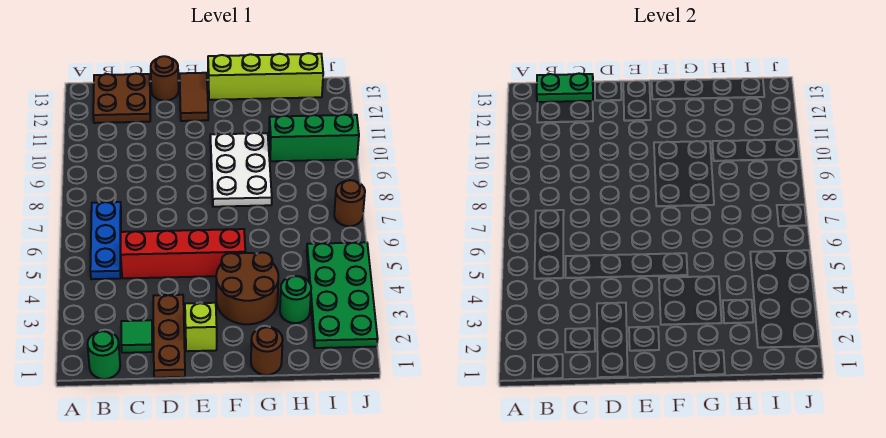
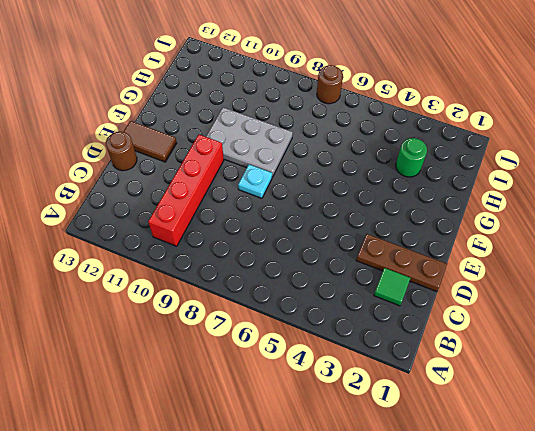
red 1x4 brick [148,135,224,246] -> red 1x4 brick moved to [121,229,245,278]
cyan 1x1 plate [238,164,272,198] -> none
grey 2x3 plate [206,107,293,177] -> white 2x3 plate [210,133,272,207]
none -> green 1x1 round brick [87,331,120,379]
none -> blue 1x3 plate [90,202,121,279]
none -> brown 2x2 plate [93,74,150,123]

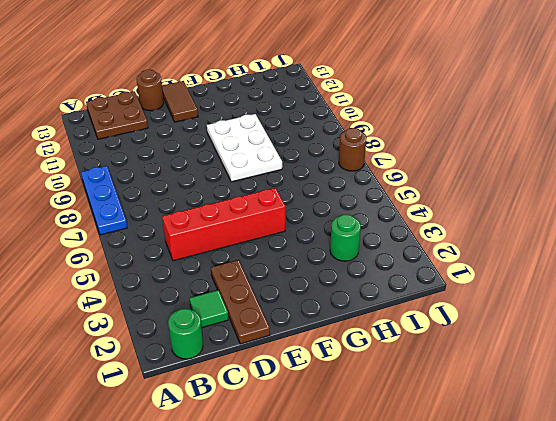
blue 1x3 plate [81,166,127,235] -> blue 1x3 plate moved to [90,202,121,279]
none -> lime 1x1 brick [185,303,217,351]
none -> brown 2x2 round brick [216,252,278,324]
none -> lime 1x4 brick [208,53,323,100]

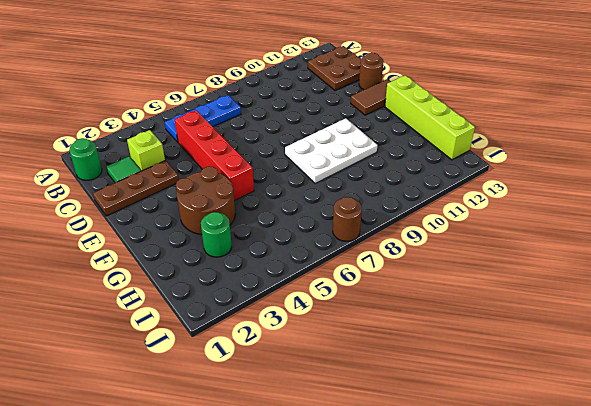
lime 1x1 brick [127,130,165,171] -> lime 1x1 brick moved to [185,303,217,351]
none -> brown 1x1 round brick [251,327,283,375]
none -> green 1x3 brick [269,114,359,161]
none -> green 2x4 plate [307,242,378,348]

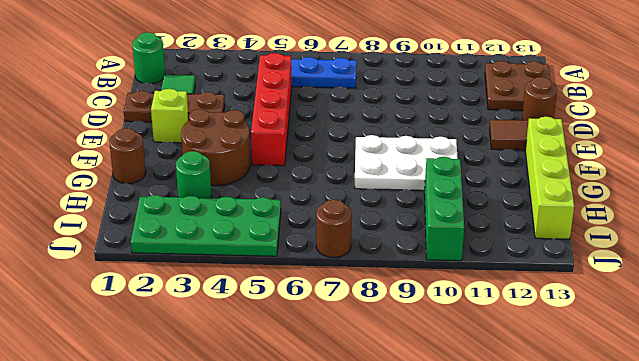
none -> green 1x2 plate [537,74,593,102]

